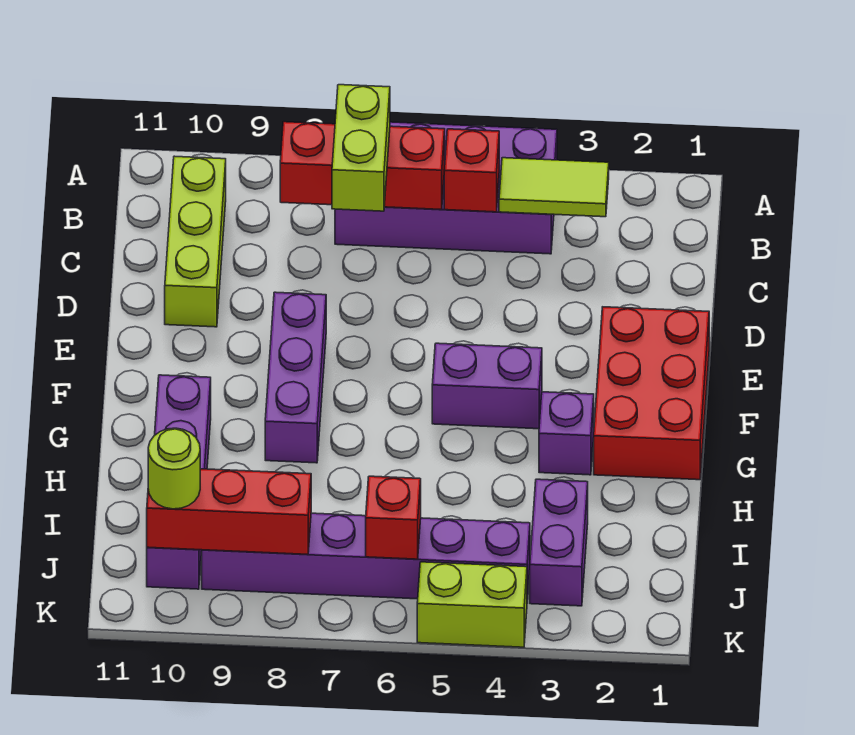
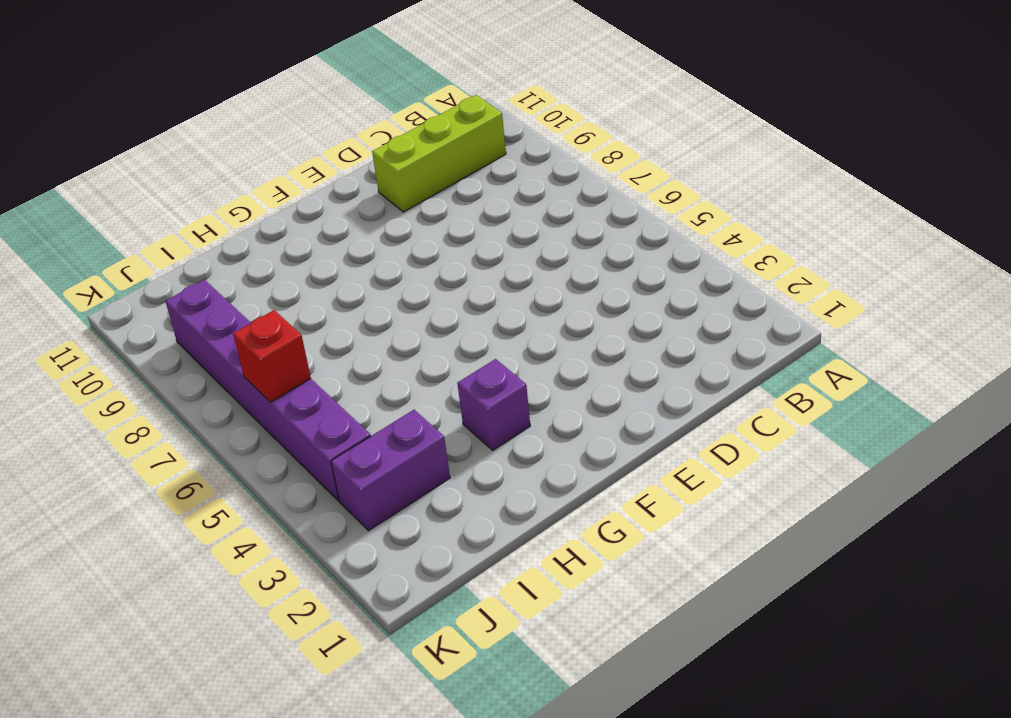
none -> purple 2x4 brick [335,122,557,254]
none -> red 2x3 brick [594,307,709,480]
none -> purple 1x3 brick [265,292,326,463]

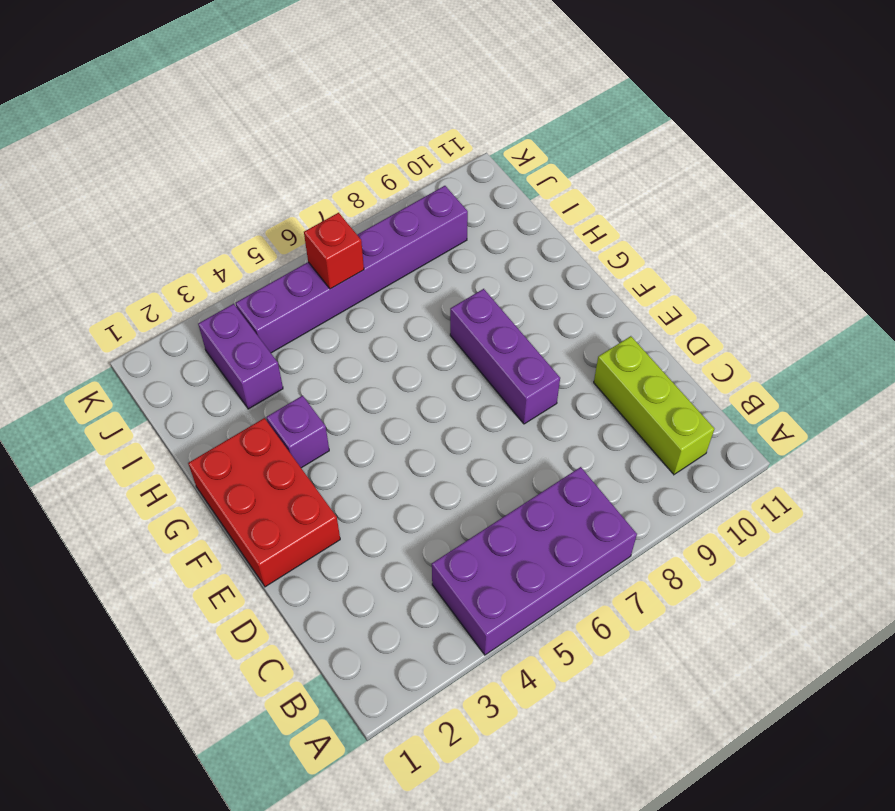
none -> purple 1x2 brick [432,343,542,429]
none -> purple 1x4 brick [147,375,211,589]
none -> lime 1x2 brick [417,562,527,647]

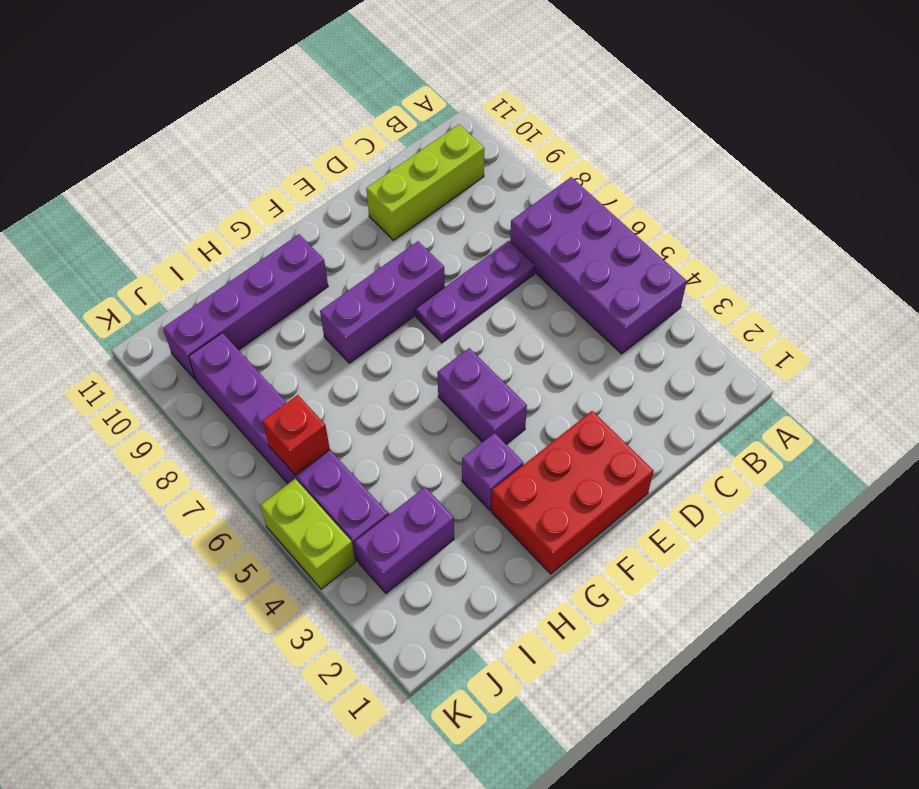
purple 1x3 plate [416,241,535,343] -> none
none -> lime 1x2 tile [499,158,609,217]
none -> red 1x1 brick [444,129,499,212]
none -> red 1x3 brick [280,122,445,209]

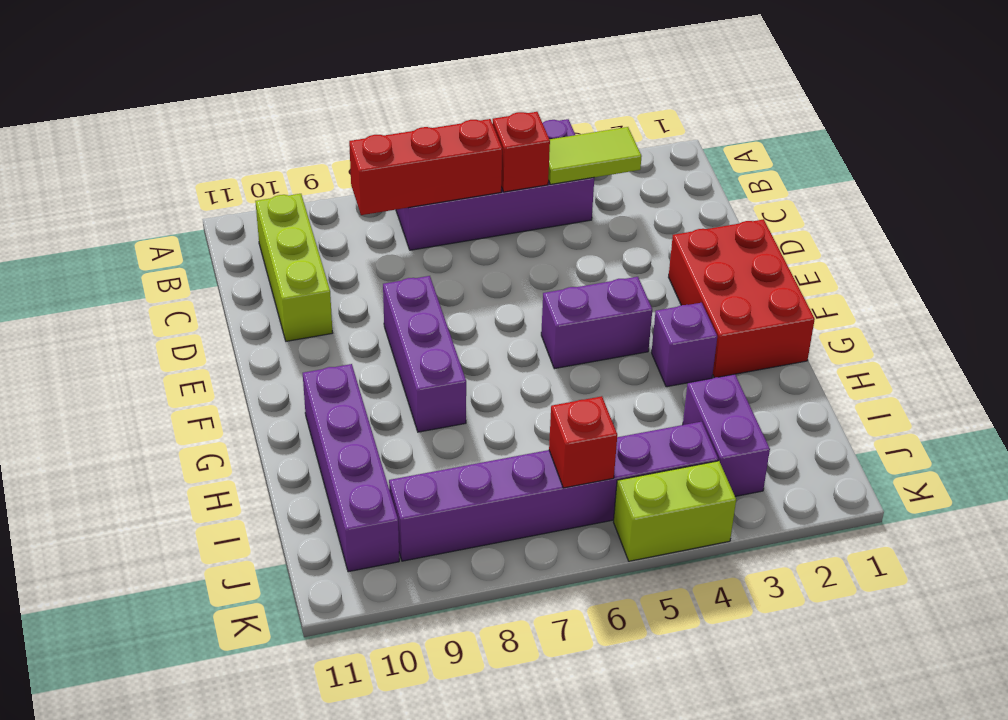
none -> red 1x3 brick [147,469,311,554]
none -> lime 1x2 brick [332,85,390,211]
none -> lime 1x1 round brick [148,428,200,509]

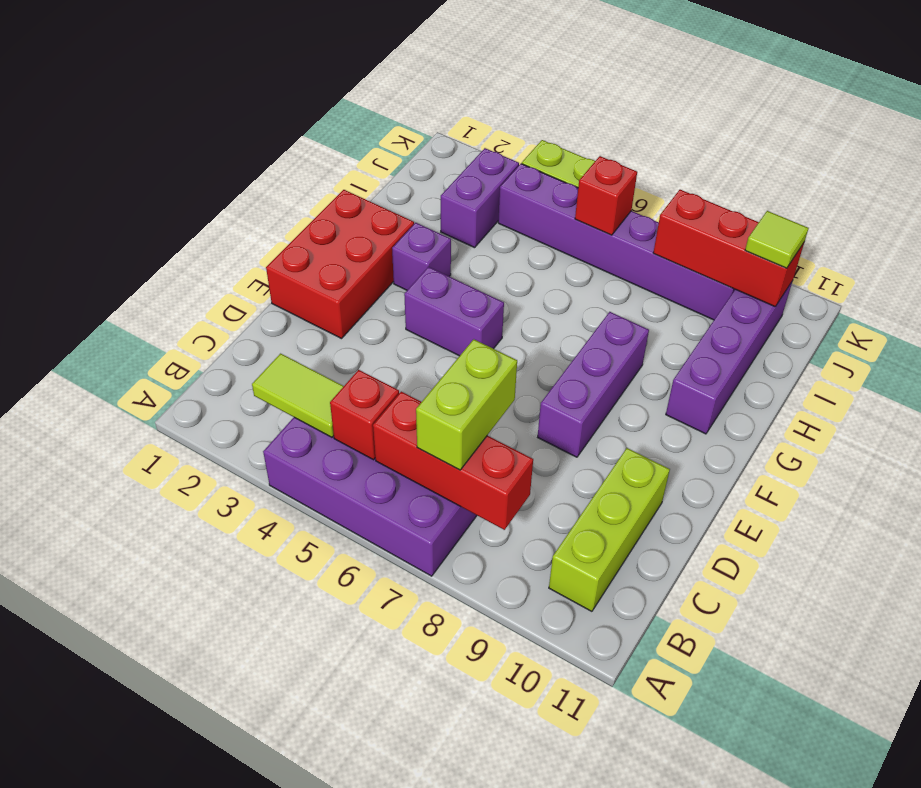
lime 1x1 tile [745,211,809,268] -> lime 1x1 round brick [148,428,200,509]

